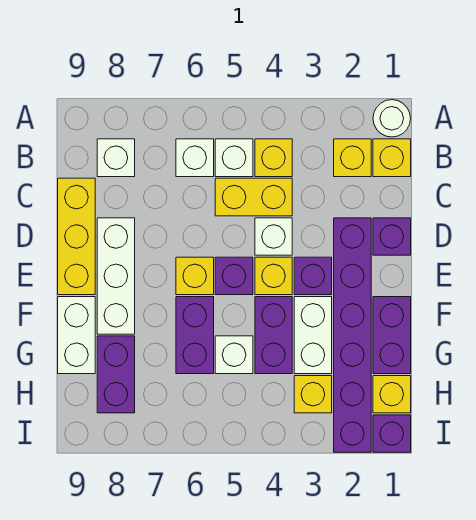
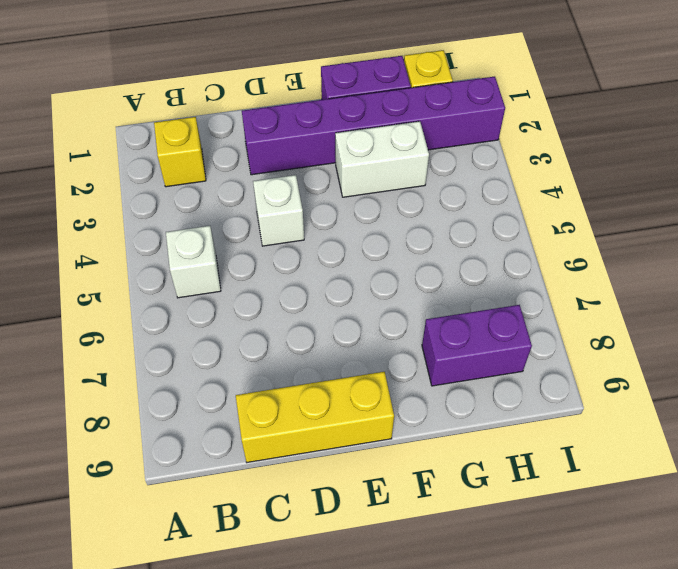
none -> white 1x1 round brick [373,100,411,137]
none -> yellow 1x1 brick [373,139,411,177]
none -> yellow 1x1 brick [255,139,292,177]

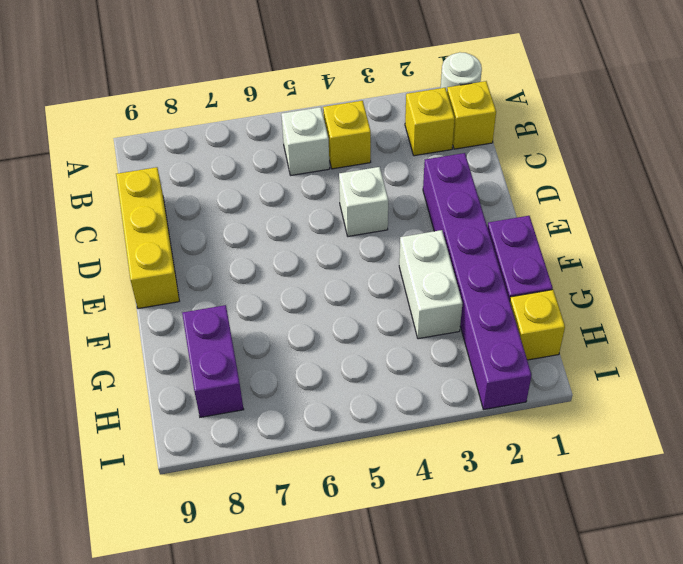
none -> white 1x1 brick [176,139,214,177]
none -> white 1x1 brick [97,139,135,177]
none -> yellow 1x2 brick [215,178,292,216]

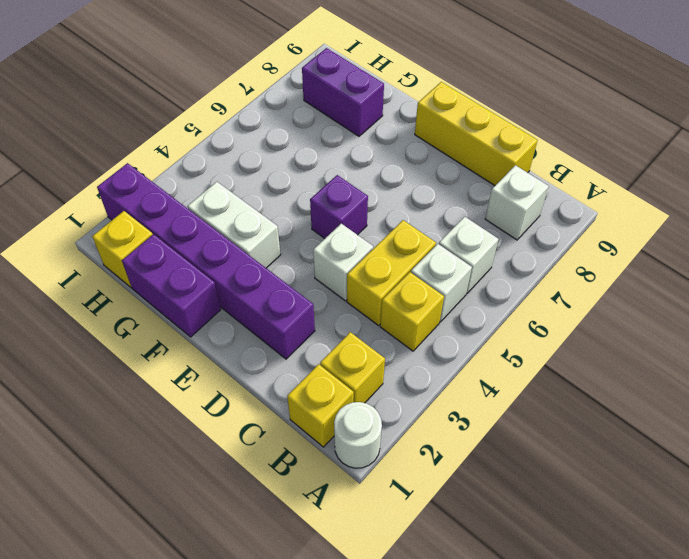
none -> purple 1x1 brick [373,218,411,255]
none -> white 1x3 brick [97,218,135,334]
none -> purple 1x1 brick [294,257,332,295]

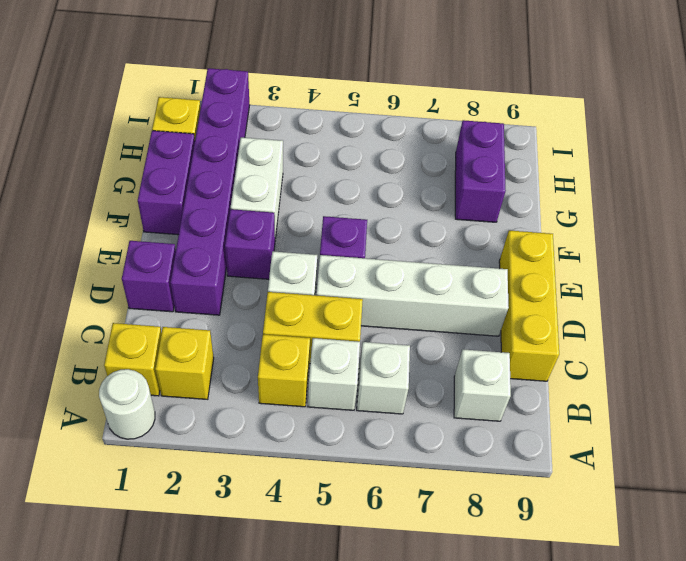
white 1x4 brick [316,255,509,336] -> white 1x3 brick [97,218,135,334]
none -> yellow 1x1 brick [255,257,292,295]
none -> yellow 1x1 brick [176,257,214,295]
none -> purple 1x2 brick [255,297,292,374]

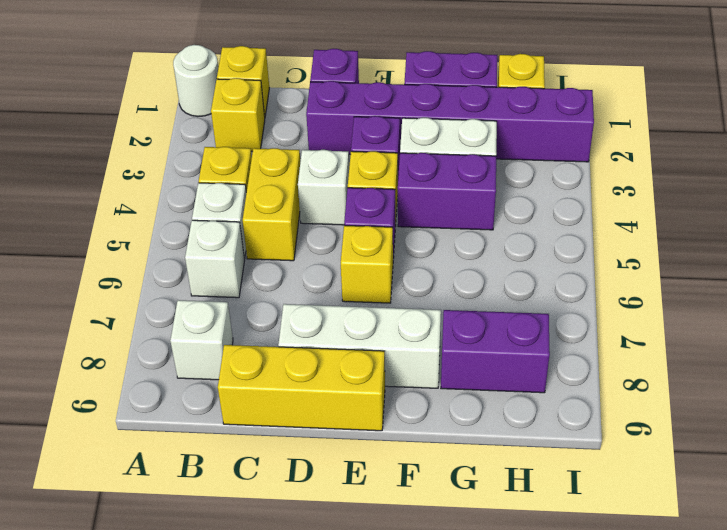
none -> purple 1x2 brick [176,297,214,374]
none -> white 1x2 brick [58,297,95,374]
none -> white 1x1 brick [215,336,253,374]

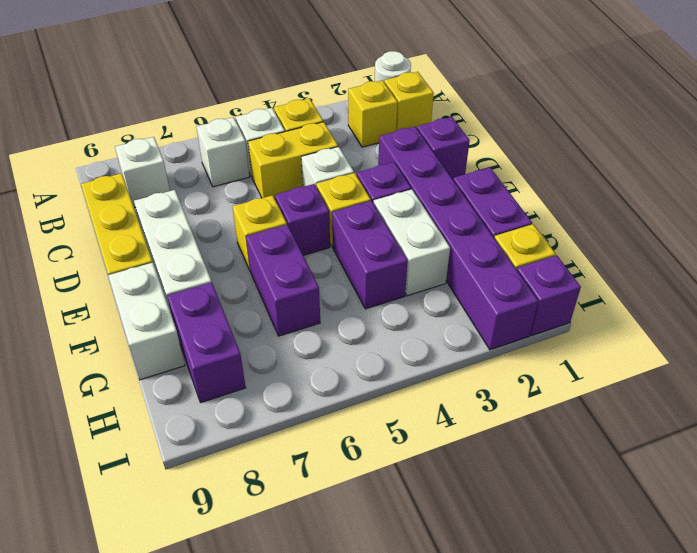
none -> white 1x1 brick [215,336,253,374]
none -> yellow 1x1 brick [294,376,332,413]

